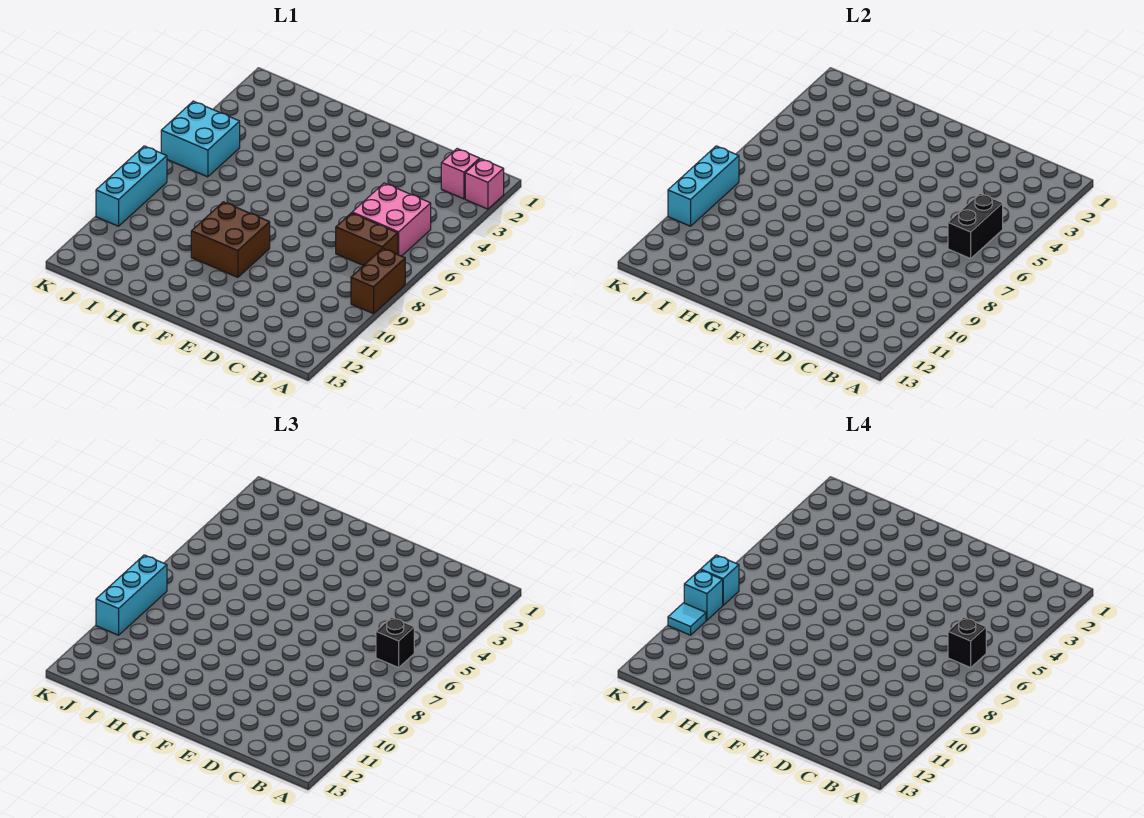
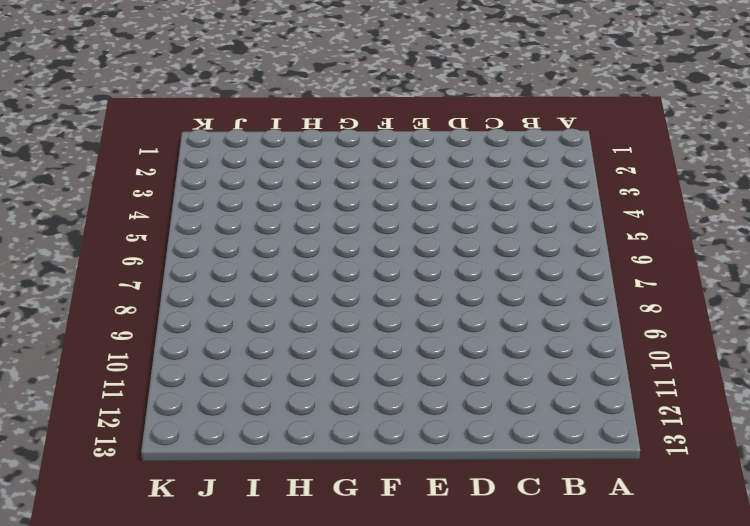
none -> pink 1x1 brick [465,159,504,209]
none -> brown 1x2 brick [351,248,405,314]
none -> pink 1x1 brick [441,149,480,199]

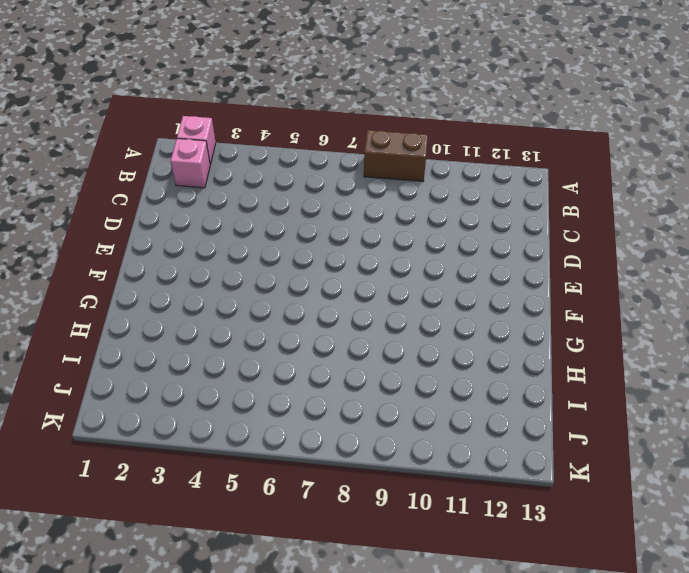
none -> pink 2x2 brick [352,183,431,256]
none -> brown 1x2 brick [336,213,398,266]
none -> brown 2x2 brick [191,202,270,277]

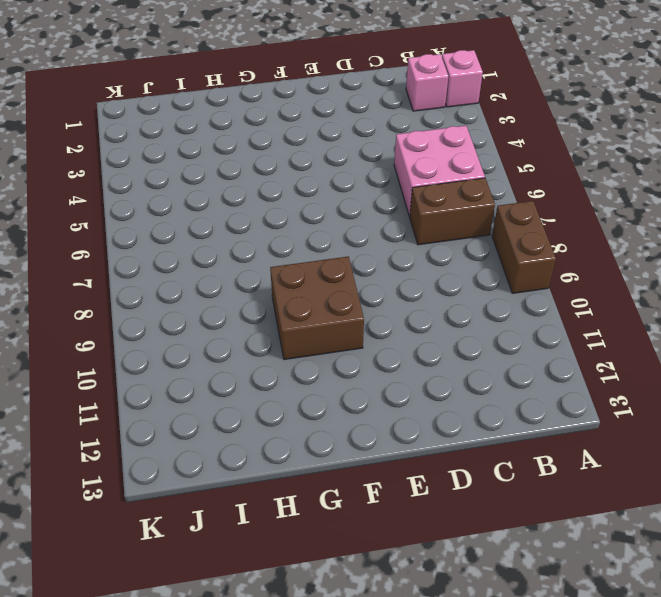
none -> cyan 2x2 brick [161,101,240,177]
none -> cyan 1x3 brick [96,146,167,226]
none -> black 1x2 brick [948,193,1003,259]

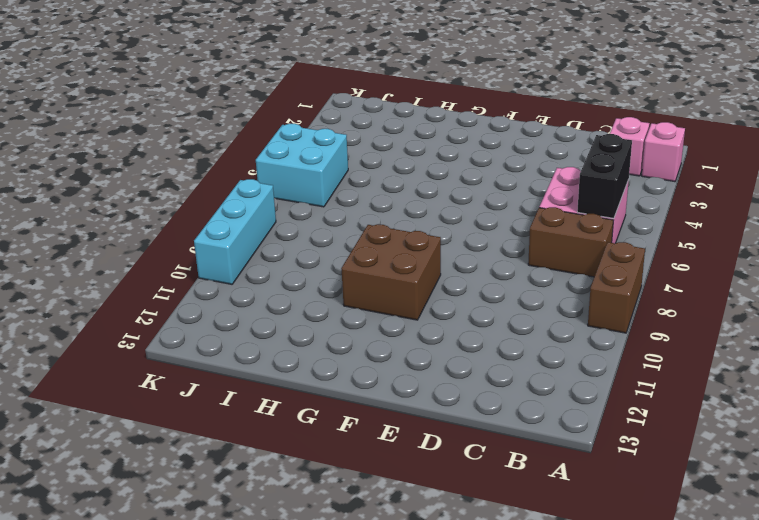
none -> cyan 1x3 brick [668,146,739,226]
none -> black 1x1 brick [376,617,414,668]
none -> cyan 1x3 brick [96,555,167,635]

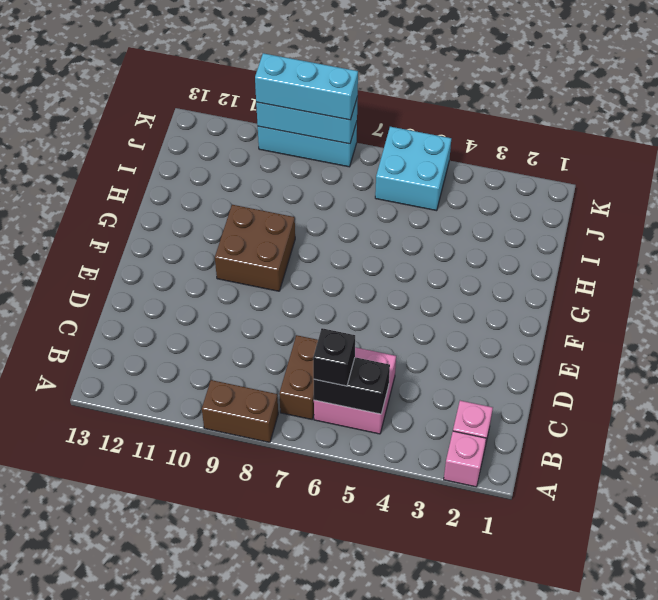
none -> black 1x1 brick [948,617,986,668]
none -> cyan 1x1 brick [701,555,739,605]
none -> cyan 1x1 brick [684,570,723,620]

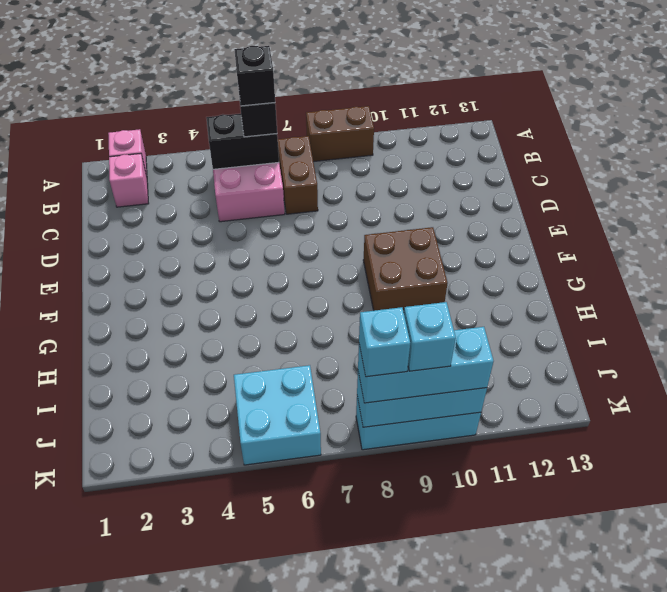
none -> cyan 1x1 tile [668,603,706,635]

